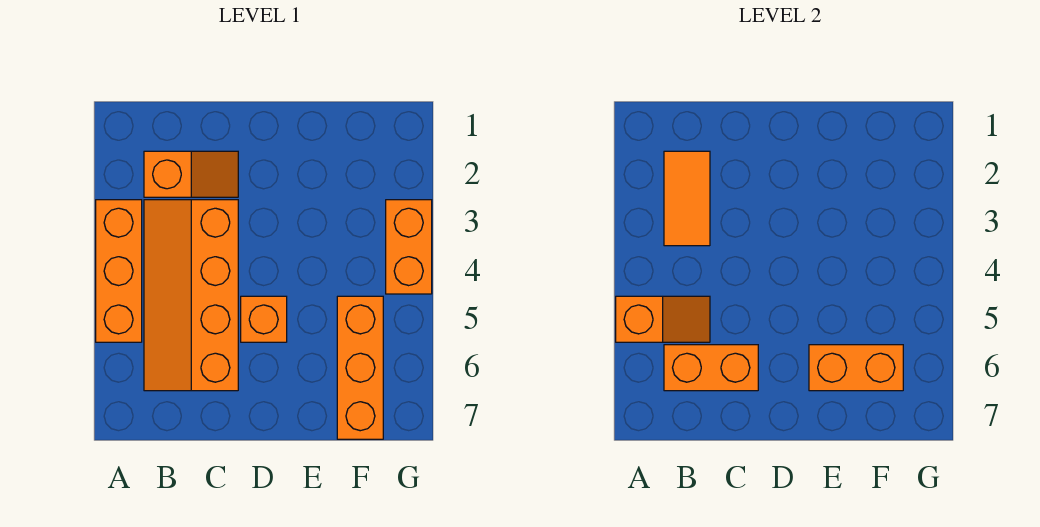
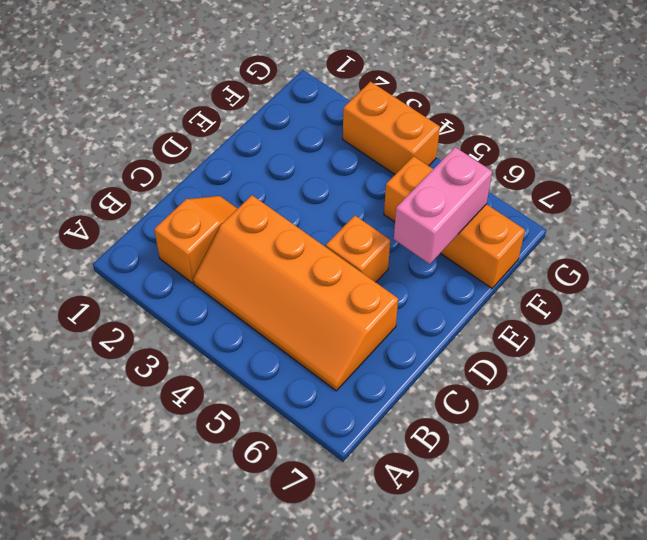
pink 1x2 brick [394,147,492,264] -> orange 1x2 brick [809,345,903,391]
none -> orange 1x3 brick [96,200,142,342]
none -> orange 1x2 slope [616,296,710,342]

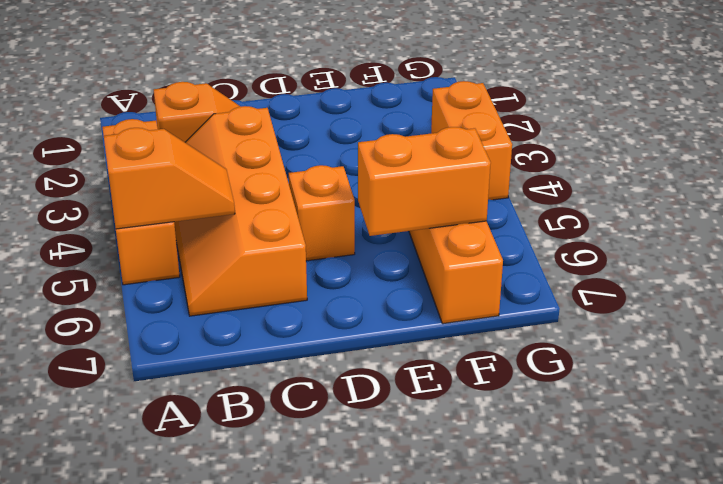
none -> orange 1x2 tile [664,151,710,246]
none -> orange 1x2 brick [664,345,758,391]

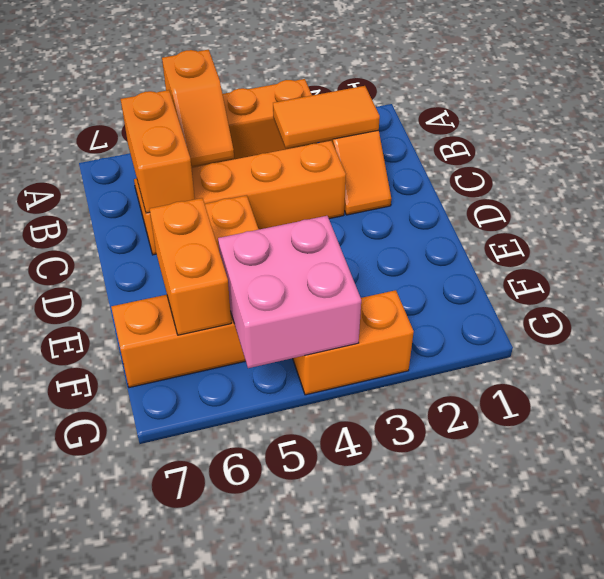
pink 2x2 brick [218,216,361,368] -> none

